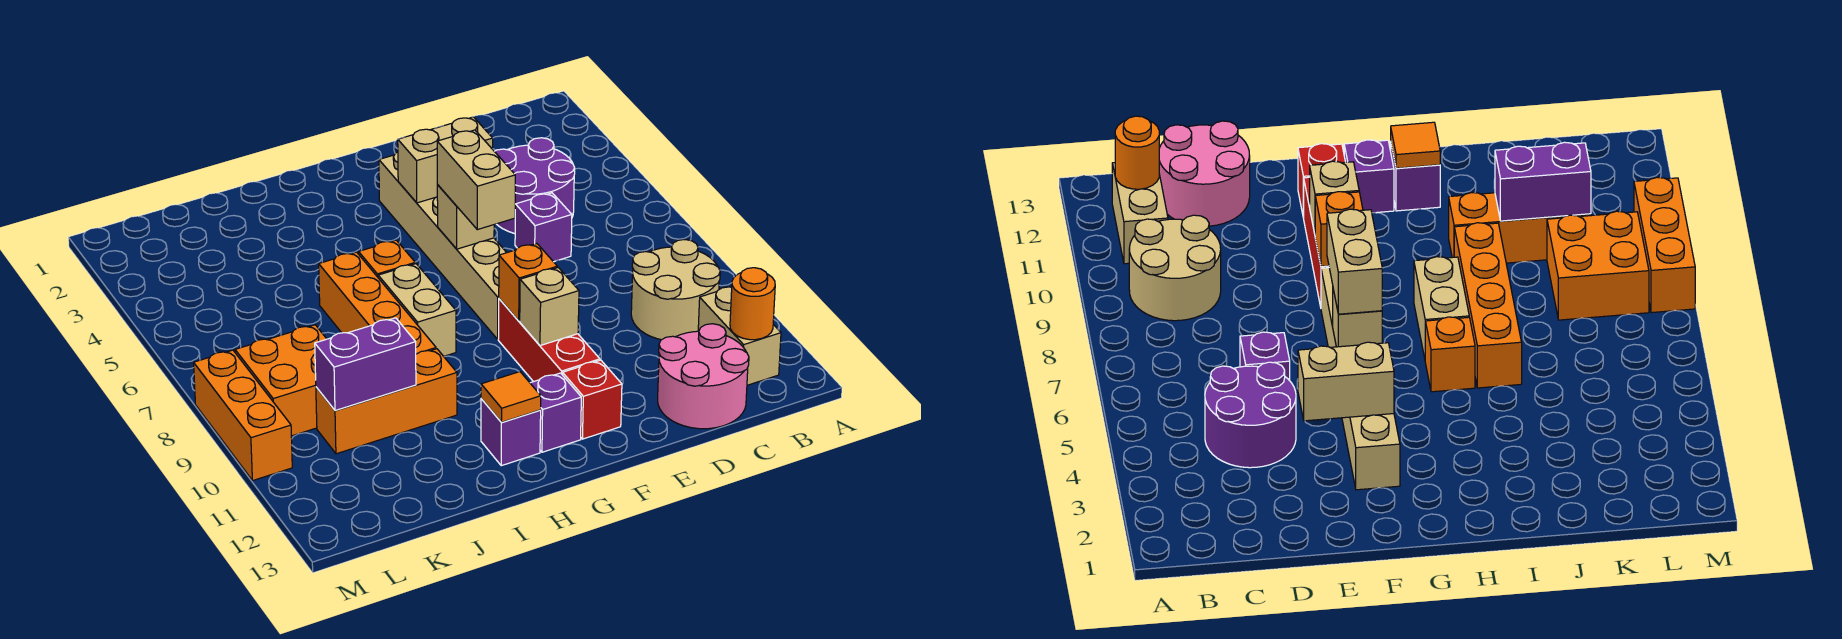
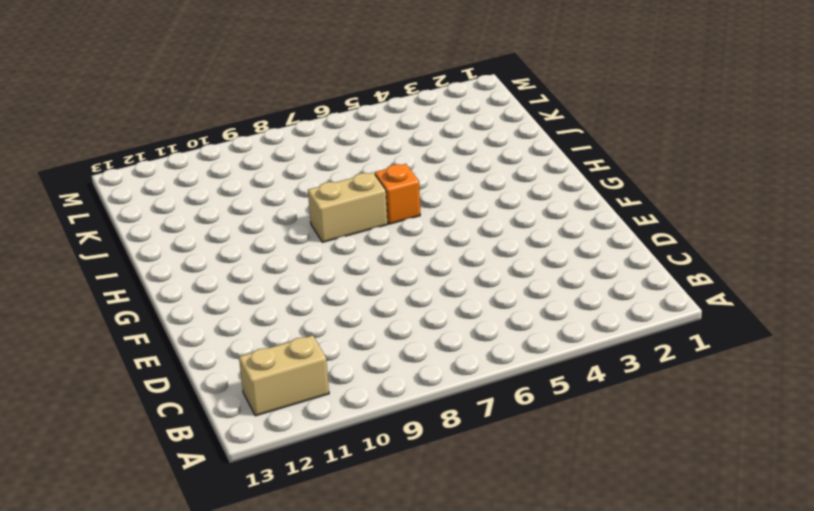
none -> tan 2x2 round brick [631,240,720,340]
none -> purple 2x2 round brick [494,138,575,234]
none -> pink 2x2 round brick [658,324,749,429]

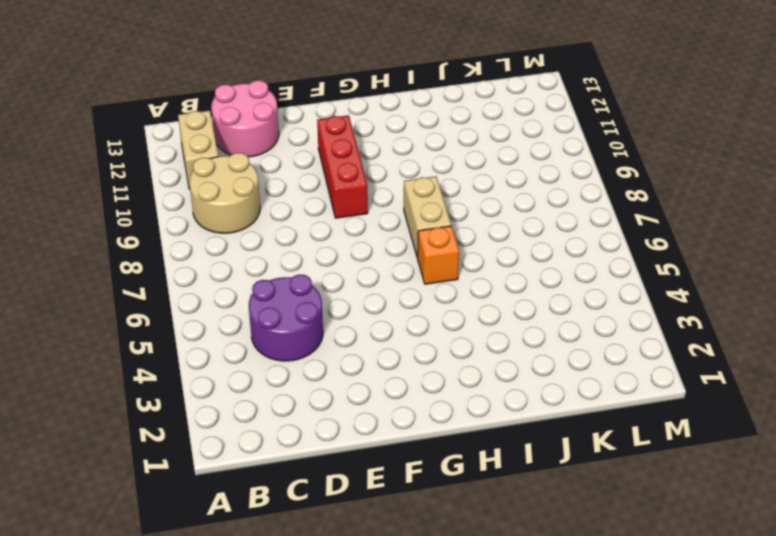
none -> purple 1x1 brick [515,193,572,262]
none -> tan 1x6 brick [379,152,507,339]
none -> red 1x1 brick [563,360,622,439]

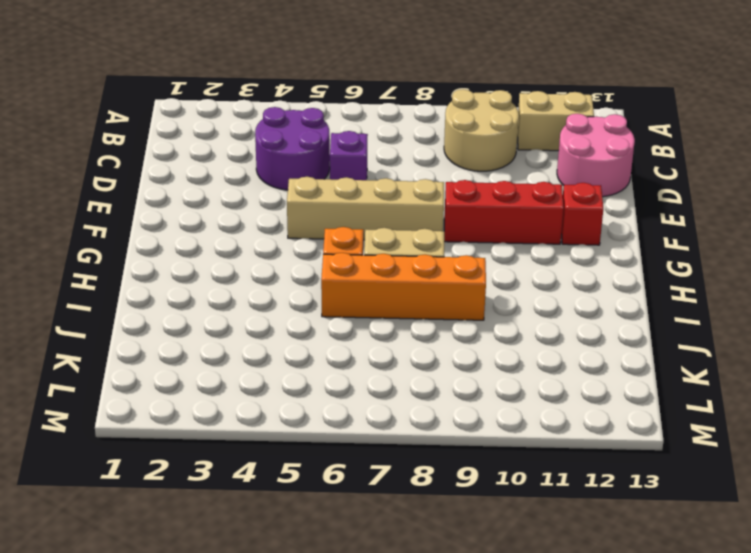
tan 1x4 brick [287,177,444,240] -> tan 1x6 brick [379,152,507,339]
none -> purple 1x1 brick [530,373,581,452]
none -> purple 1x1 brick [481,399,541,466]
none -> orange 1x3 brick [316,349,457,454]

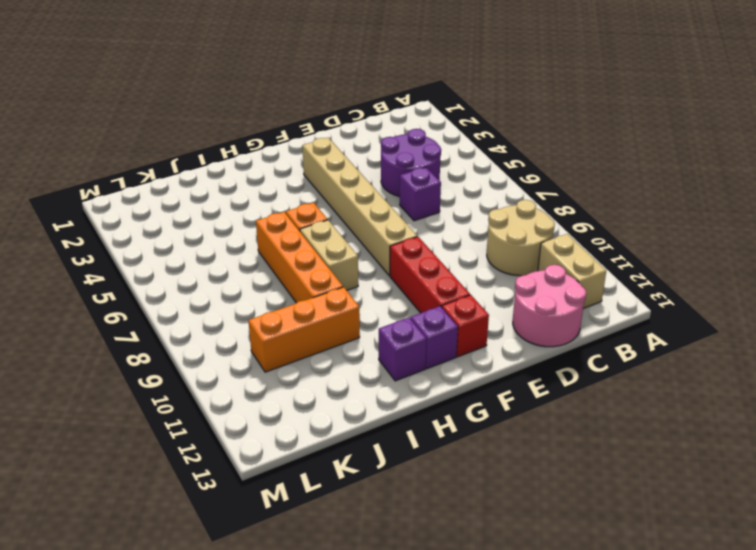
none -> orange 2x2 brick [235,325,326,436]
none -> orange 1x3 brick [194,350,292,481]
none -> orange 1x1 round brick [730,268,775,340]

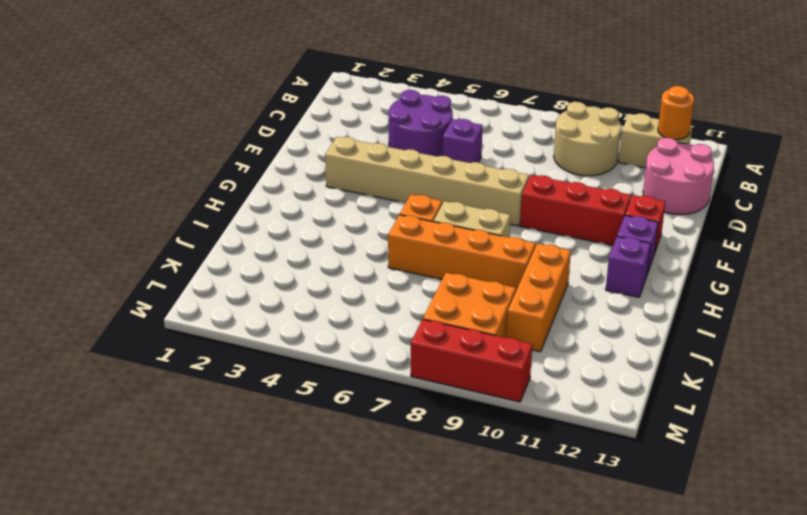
red 1x3 brick [411,319,532,402] -> orange 1x3 brick [194,350,292,481]
none -> tan 1x2 brick [398,117,493,203]
none -> tan 1x1 brick [437,185,494,249]
none -> orange 1x1 brick [499,244,557,321]

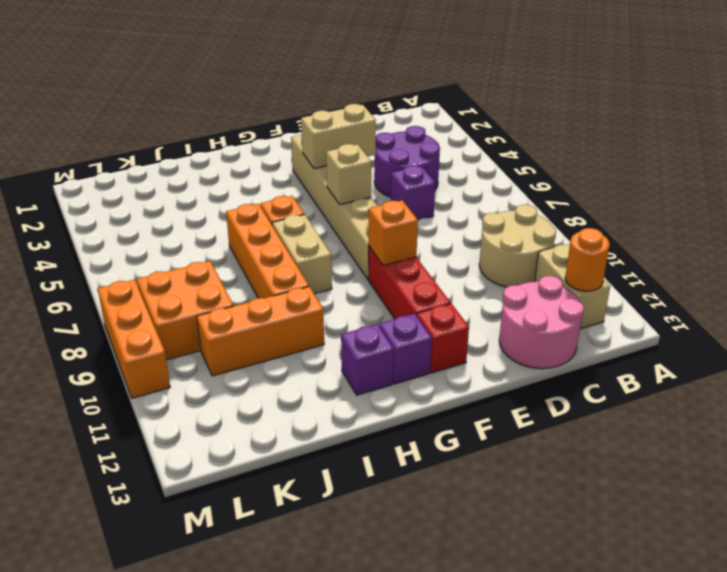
none -> tan 1x1 brick [520,268,579,346]
none -> orange 1x1 tile [481,372,541,422]
none -> purple 1x2 brick [315,318,416,411]

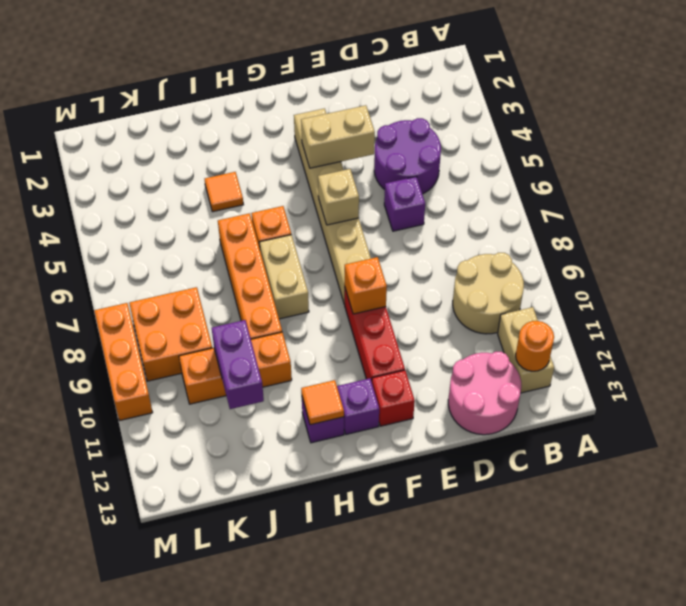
orange 1x1 tile [205,172,243,212] -> none
purple 1x2 brick [212,320,264,409] -> purple 1x2 brick turned to [315,318,416,411]
none -> tan 1x1 brick [520,268,579,346]
none -> tan 1x2 brick [437,130,515,230]

